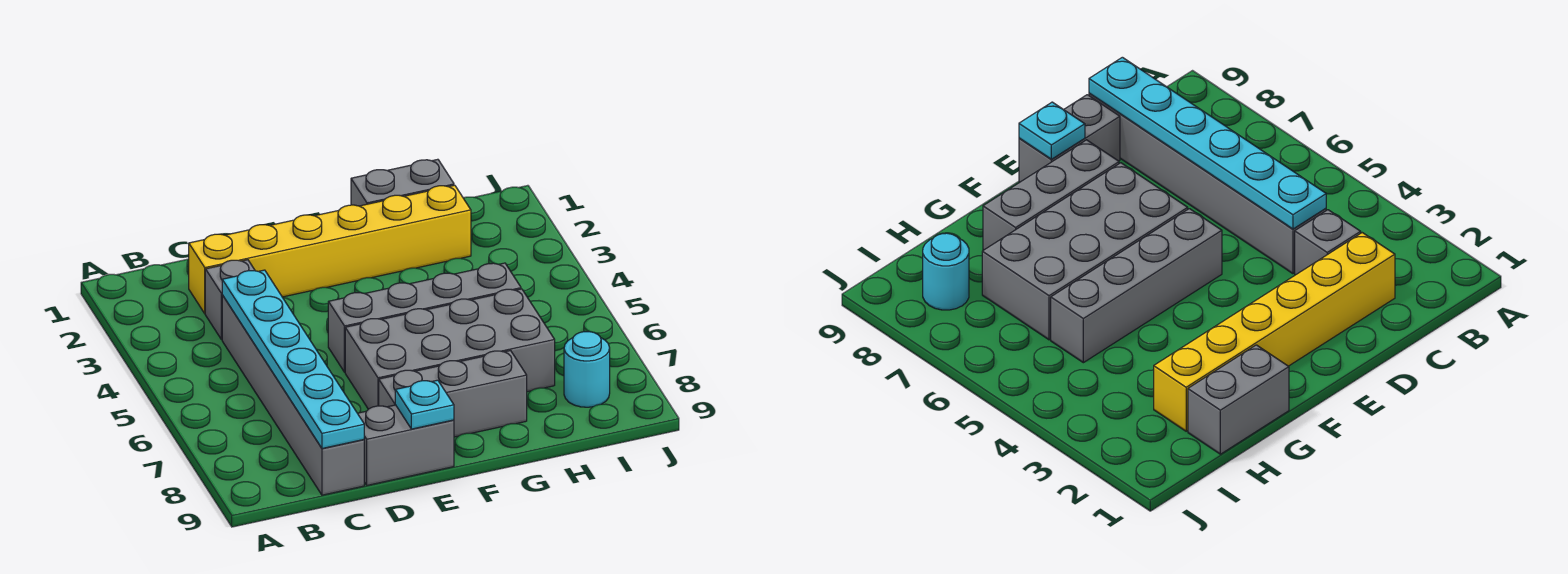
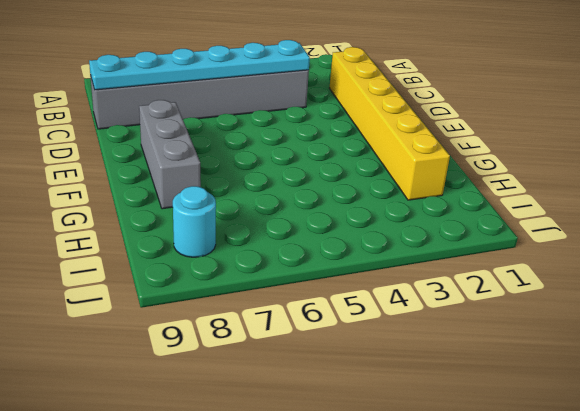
none -> grey 1x1 brick [205,260,255,340]
none -> grey 1x2 brick [358,405,454,485]

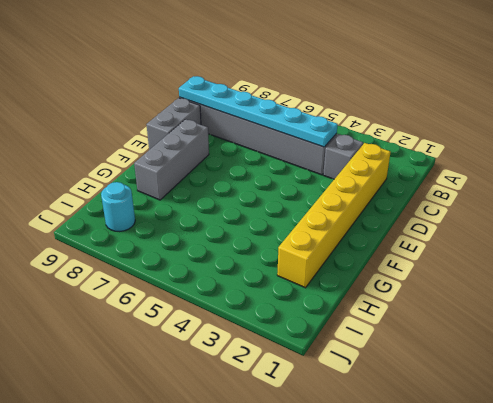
none -> grey 1x4 brick [328,263,521,372]
none -> grey 2x4 brick [345,289,555,409]

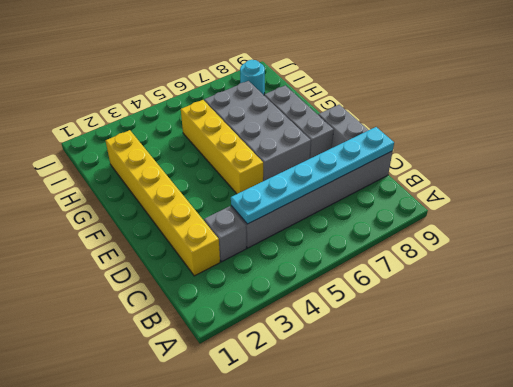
yellow 1x4 brick [181,100,263,194] -> grey 1x4 brick [328,263,521,372]
none -> grey 1x2 brick [351,159,454,206]
none -> cyan 1x1 plate [395,380,454,429]

